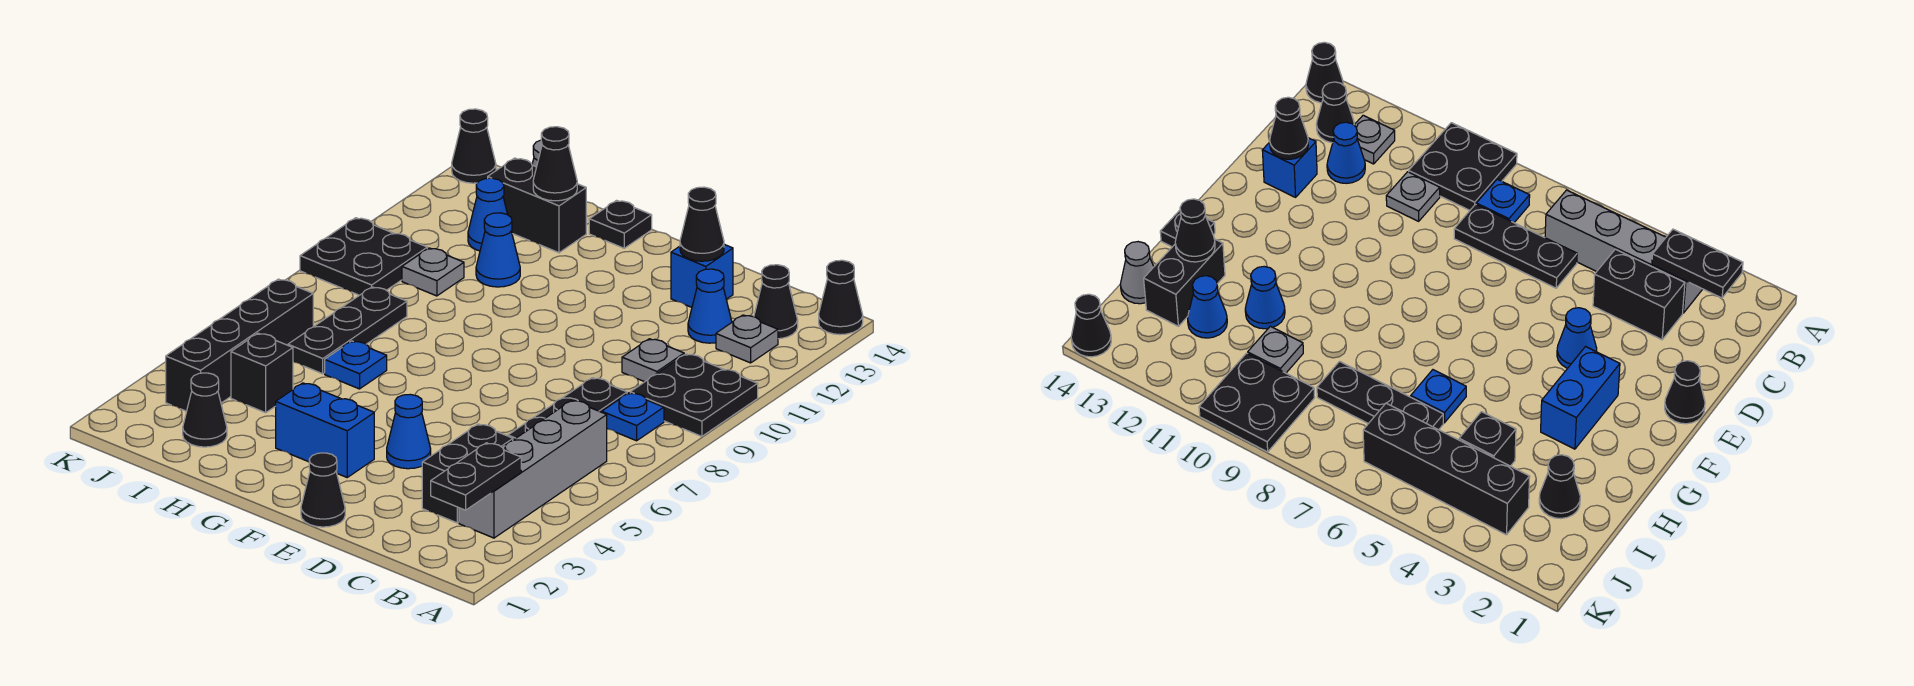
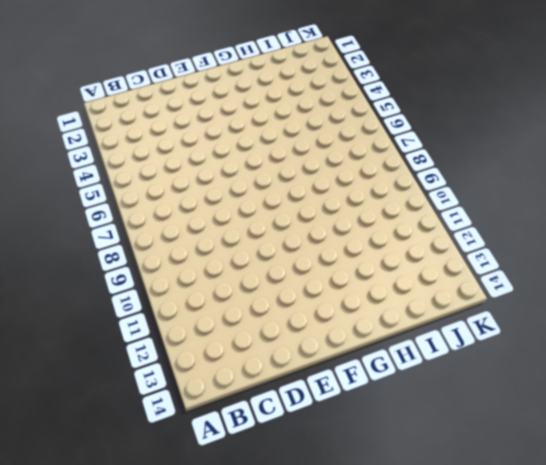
none -> black 2x2 plate [630,354,758,436]
none -> black 1x1 cone [819,260,863,335]
none -> grey 1x4 brick [459,400,607,538]
none -> blue 1x1 plate [602,393,664,441]

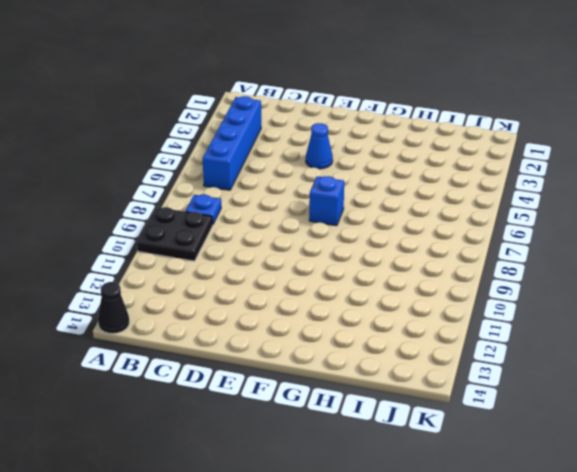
blue 1x4 brick [203,96,261,190] -> grey 1x4 brick [459,400,607,538]
blue 1x1 brick [309,176,344,226] -> blue 1x1 brick moved to [671,244,733,307]
none -> grey 1x1 plate [716,315,778,363]
none -> black 1x1 cone [754,265,798,339]
none -> black 1x2 brick [422,424,513,523]
none -> black 1x3 plate [508,378,627,440]

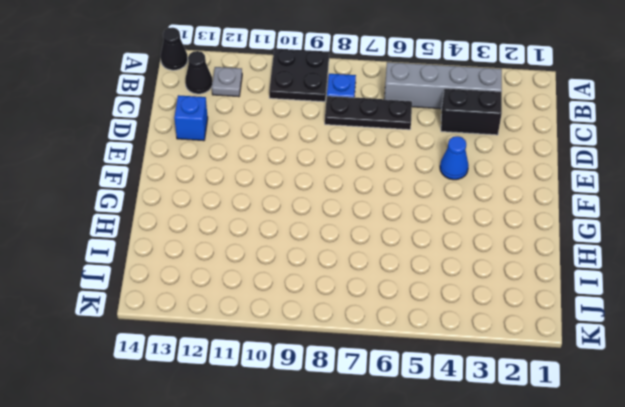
none -> grey 1x1 plate [622,339,684,382]
none -> blue 1x1 cone [688,269,732,343]
none -> black 1x1 cone [301,453,345,527]
none -> blue 1x2 brick [276,383,374,477]

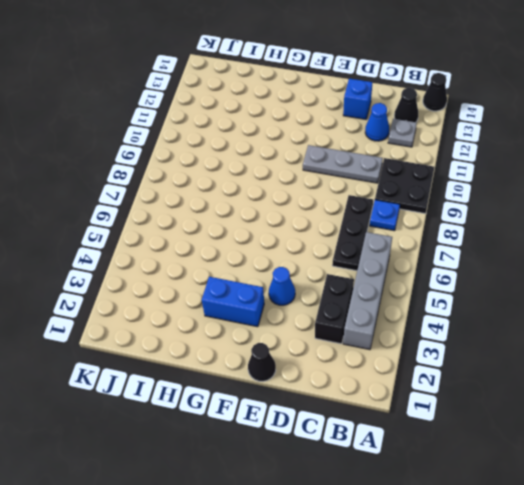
grey 1x3 plate [303,145,383,183] -> grey 1x1 plate [622,339,684,382]
none -> black 1x1 plate [589,200,652,248]
none -> blue 1x1 plate [325,341,387,389]
none -> blue 1x1 cone [476,213,520,287]
none -> black 1x2 brick [488,158,586,253]

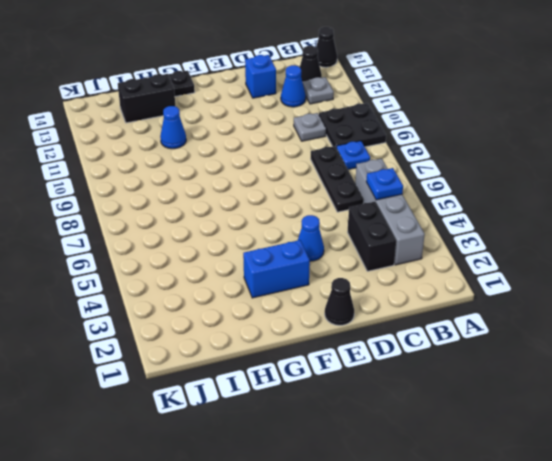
blue 1x1 plate [366,168,403,200] -> blue 1x1 plate moved to [325,341,387,389]
none -> black 1x1 cone [183,373,227,447]
none -> black 1x1 brick [231,333,293,413]
none -> black 1x3 plate [288,287,407,374]
none -> grey 1x1 plate [402,248,464,296]

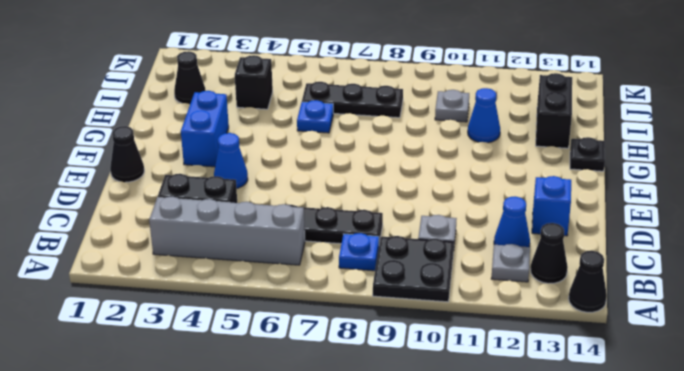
none -> blue 1x1 cone [468,178,508,251]
none -> grey 1x1 cone [1120,242,1154,304]
none -> black 1x4 brick [166,279,313,411]
none -> black 2x2 plate [300,218,427,295]

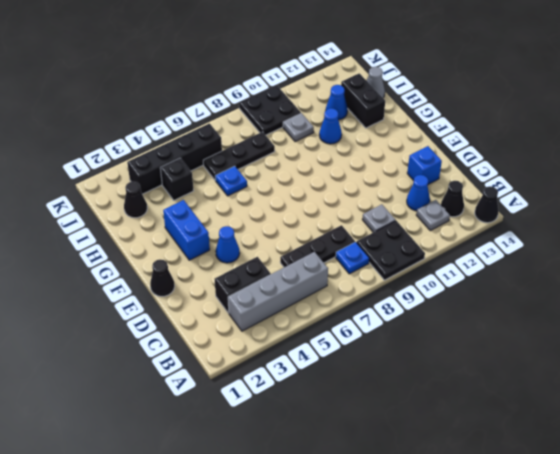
none -> black 1x1 plate [589,200,652,248]
none -> black 1x1 cone [452,109,496,183]
none -> black 1x2 plate [431,443,521,510]
none -> black 1x1 cone [680,187,724,261]

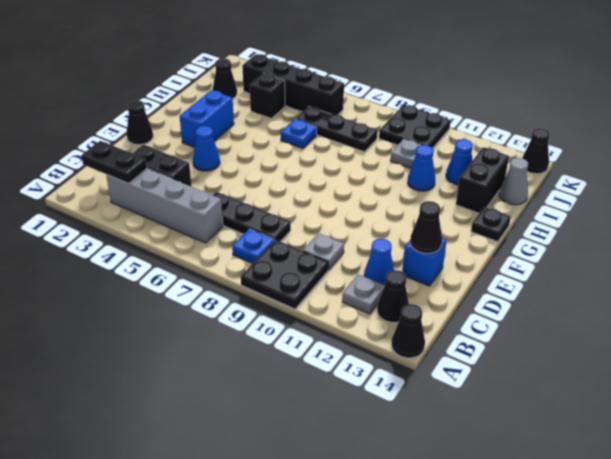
none -> black 1x1 cone [533,127,577,201]

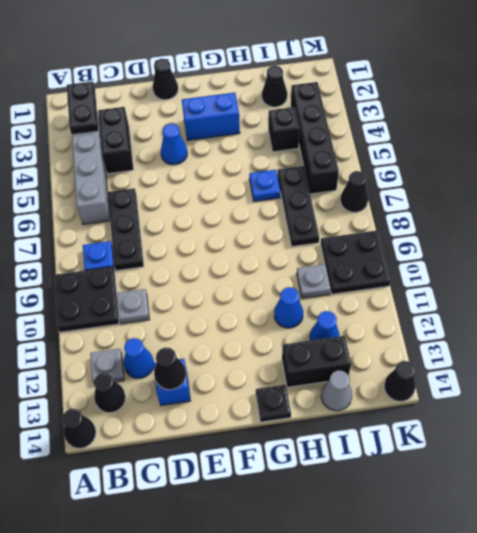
black 1x1 cone [341,171,368,212] -> black 1x1 cone moved to [533,127,577,201]

